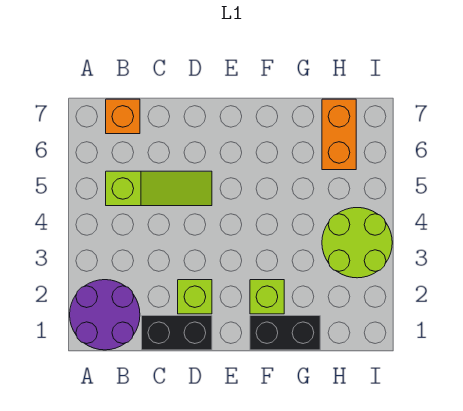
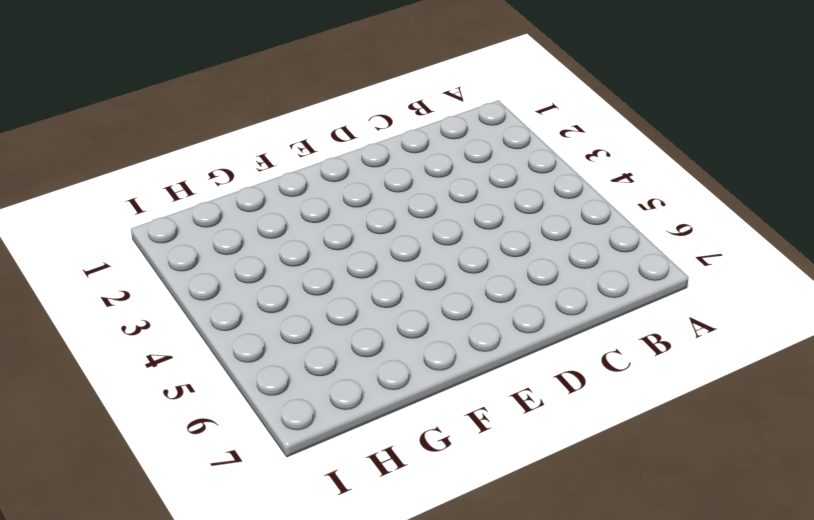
none -> purple 2x2 round brick [70,280,140,350]
none -> lime 1x3 slope [106,171,212,206]

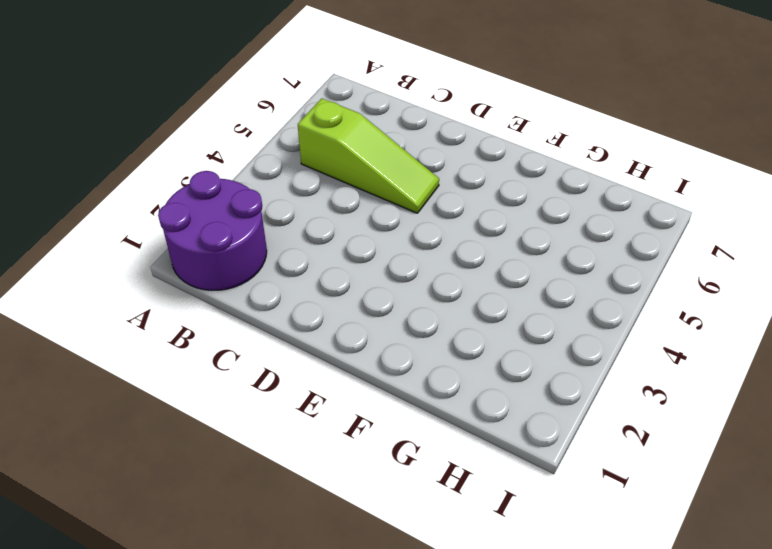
none -> orange 1x1 brick [106,99,140,134]
none -> black 1x2 brick [142,316,212,350]

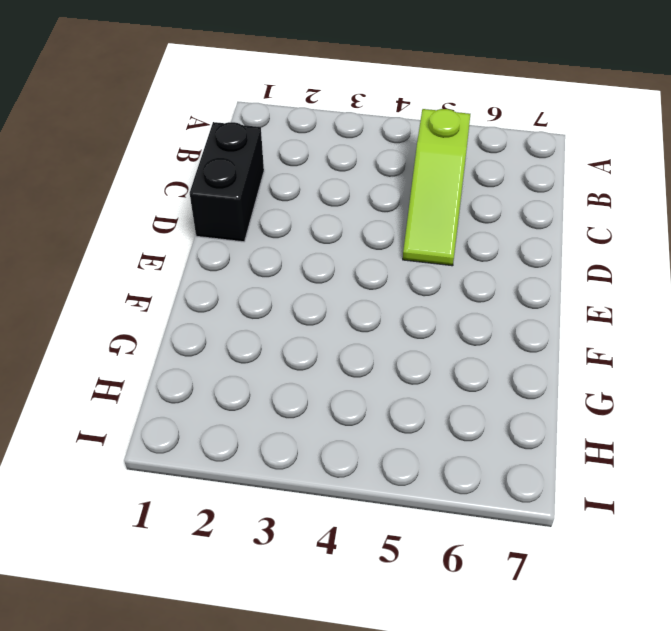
none -> purple 2x2 round brick [70,280,140,350]
none -> orange 1x1 brick [106,99,140,134]

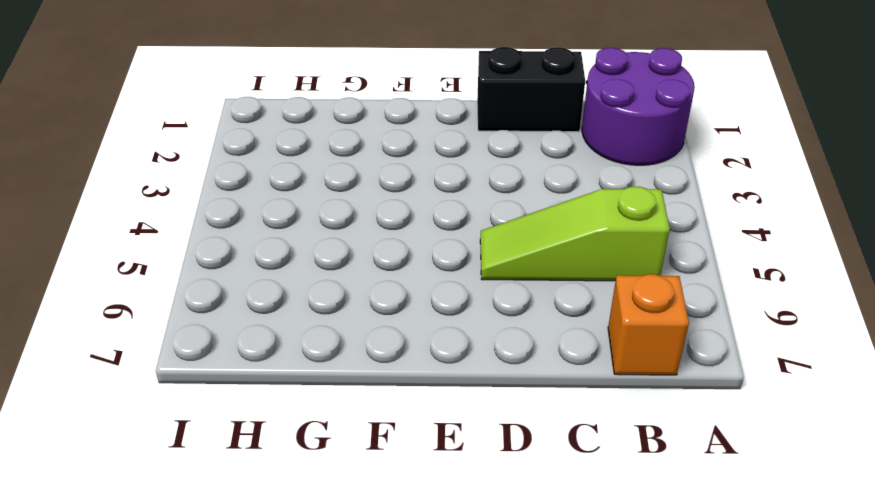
none -> lime 1x1 brick [178,280,212,314]
none -> black 1x2 brick [250,316,320,350]

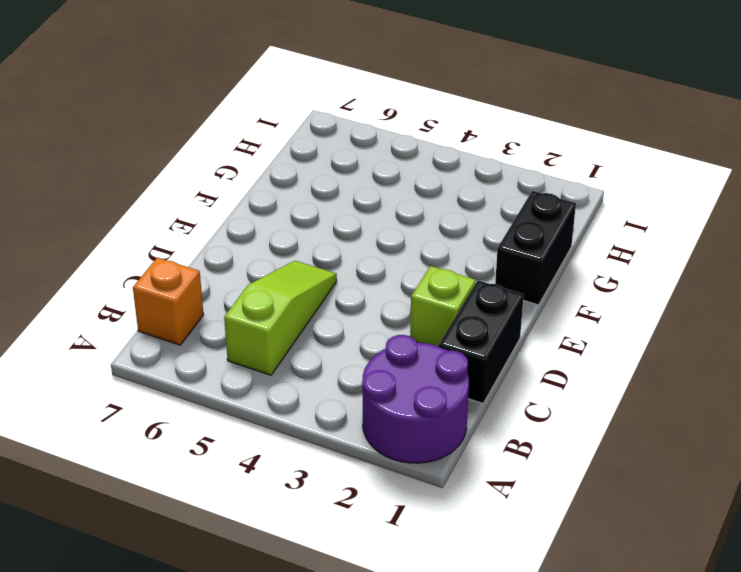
none -> lime 1x1 brick [250,280,284,314]
none -> lime 2x2 round brick [322,208,392,278]

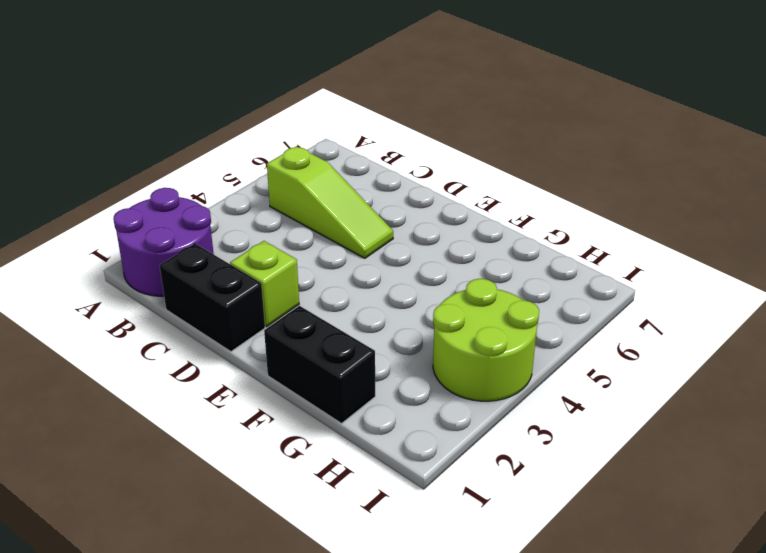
none -> orange 1x1 brick [106,99,140,134]
none -> lime 1x1 brick [250,280,284,314]

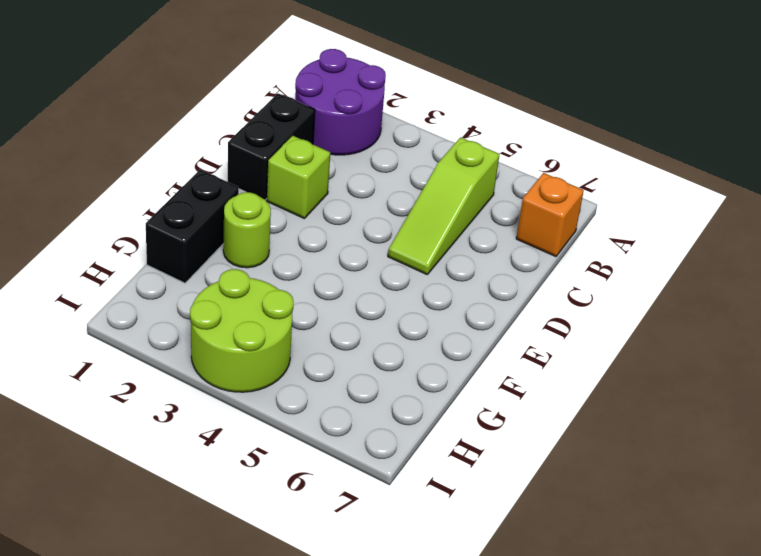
lime 1x1 round brick [223,192,271,268] -> lime 1x1 brick [250,280,284,314]
none -> orange 1x2 brick [322,99,356,170]

